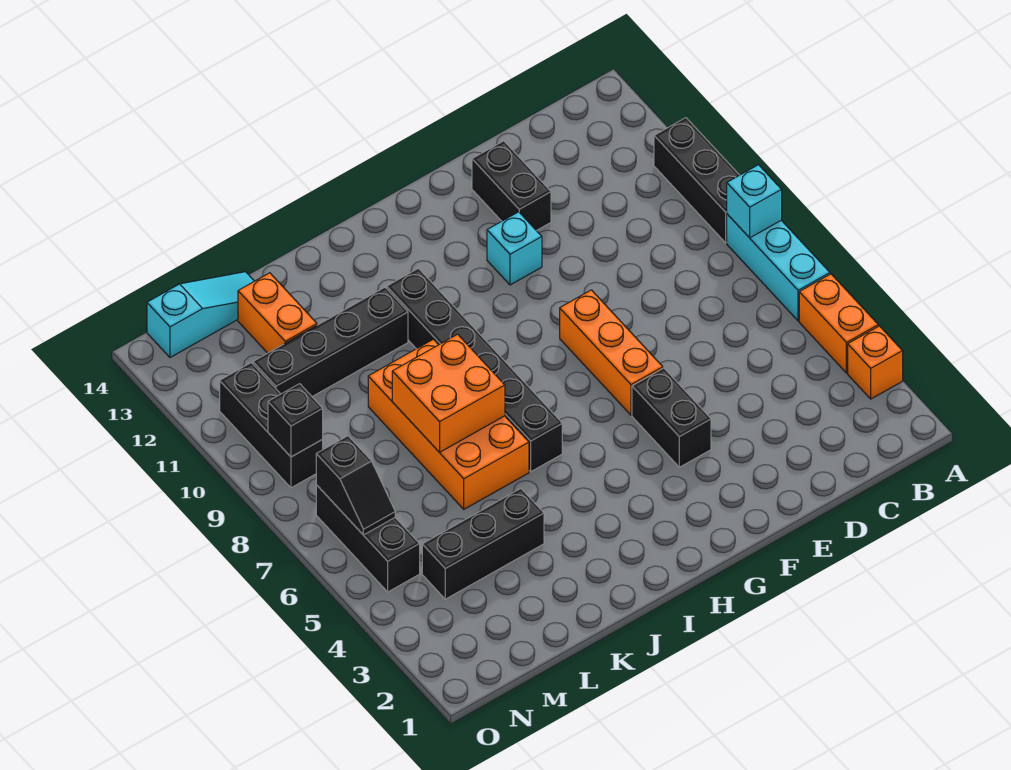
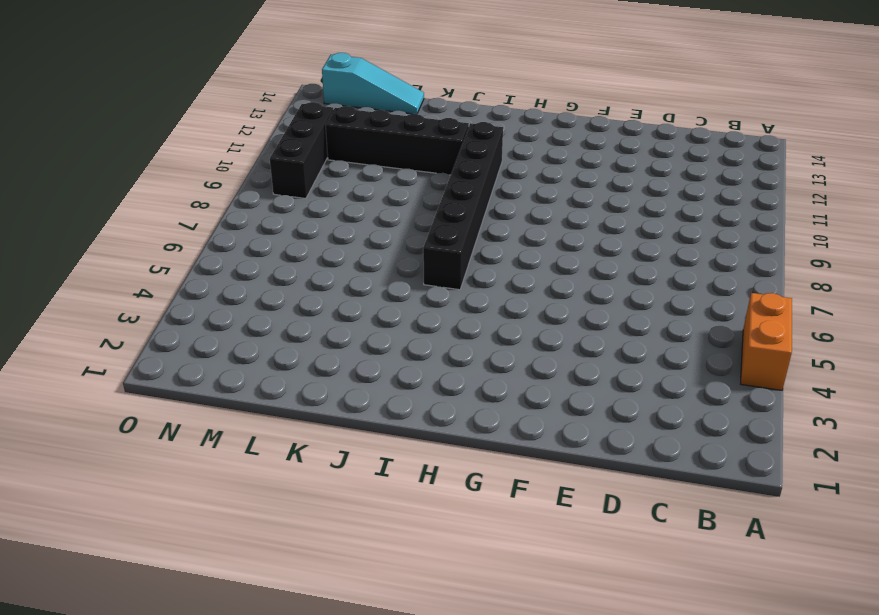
none -> orange 1x1 brick [848,326,903,399]
none -> cyan 1x3 brick [727,214,830,321]
none -> black 1x3 brick [654,118,739,243]

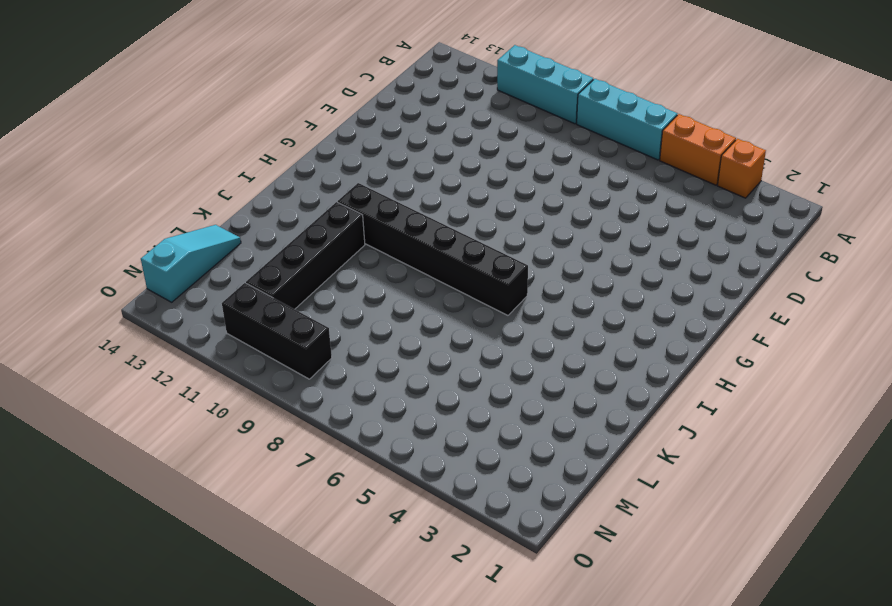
cyan 1x3 brick [497,45,593,124] -> black 1x3 brick [654,118,739,243]
none -> black 1x2 brick [472,141,551,231]
none -> black 1x2 brick [632,368,711,467]
none -> orange 1x3 brick [560,290,663,415]

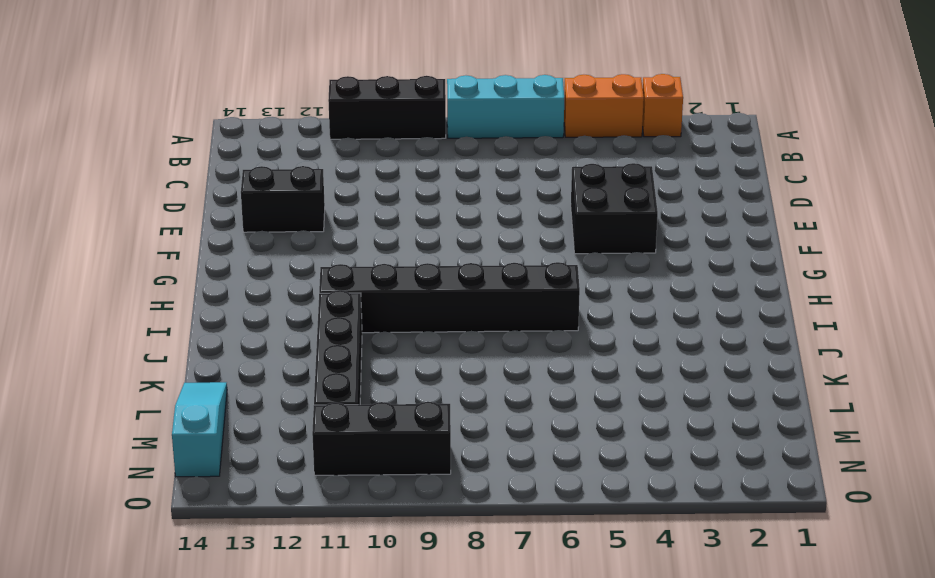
black 2x2 brick [571,163,658,254] -> black 1x2 brick [632,368,711,467]
none -> orange 1x3 brick [560,290,663,415]
none -> cyan 1x1 brick [487,212,542,285]
none -> orange 2x4 brick [368,339,529,509]

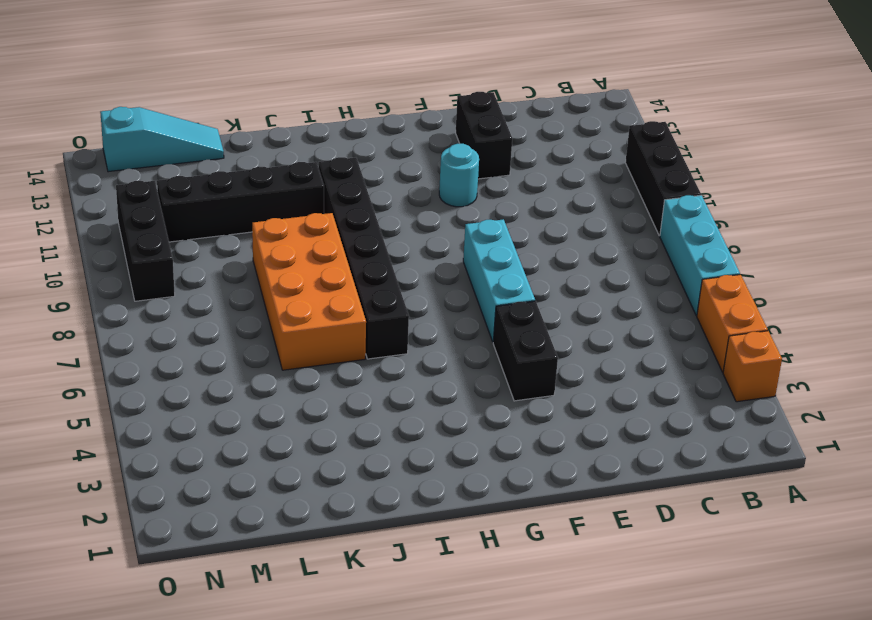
cyan 1x3 brick [463,219,535,342] -> orange 1x3 brick [560,290,663,415]
cyan 1x1 round brick [439,144,479,207] -> cyan 1x1 brick [487,212,542,285]
none -> black 1x3 brick [422,489,544,599]
none -> orange 1x2 brick [238,273,317,353]
none -> black 1x3 brick [316,485,420,592]

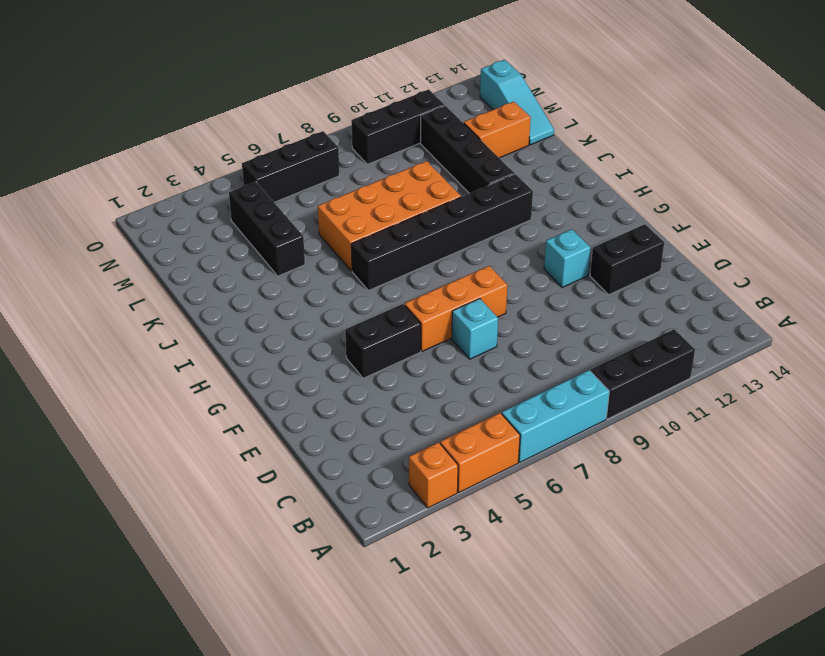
cyan 1x1 brick [452,299,498,359] -> cyan 1x1 brick moved to [727,165,782,238]
none -> orange 2x2 brick [392,334,505,452]
none -> black 1x2 slope [316,436,395,535]
none -> black 1x1 brick [268,384,323,457]

